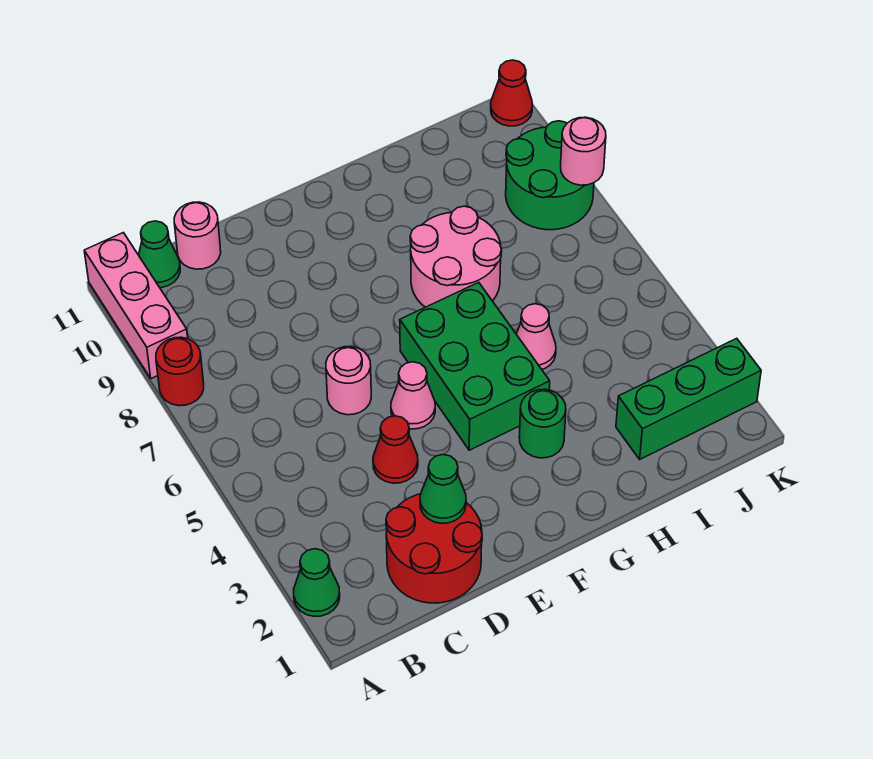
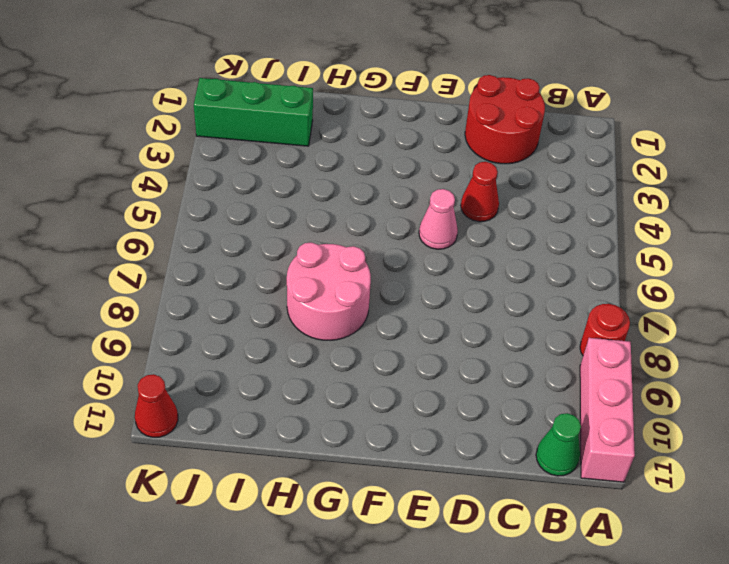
none -> green 1x1 cone [294,549,340,616]
none -> pink 1x1 round brick [174,202,221,269]
none -> pink 1x1 round brick [326,346,371,415]

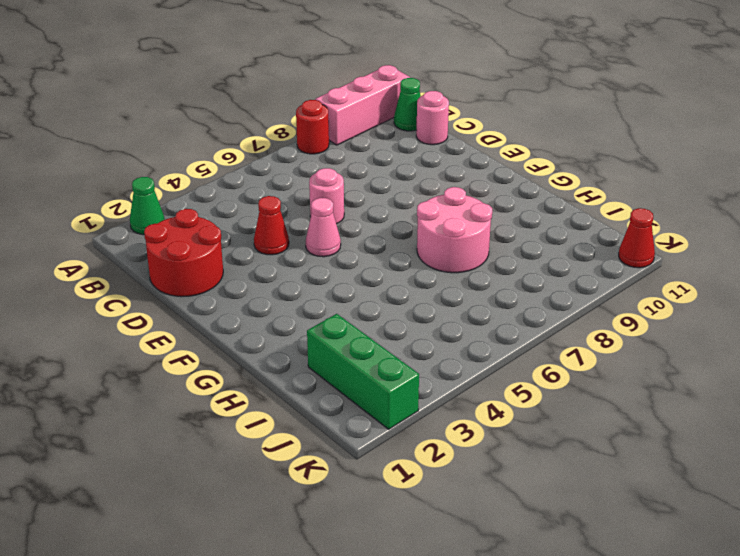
none -> green 2x3 brick [400,282,550,450]
none -> green 1x1 round brick [519,389,566,458]
none -> pink 1x1 cone [516,304,556,369]

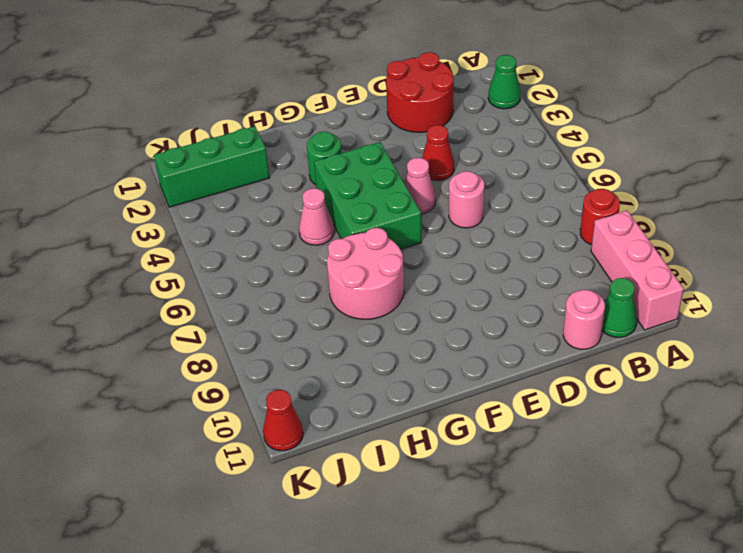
none -> green 2x2 round brick [506,121,594,230]
none -> green 1x1 cone [420,455,466,523]
none -> pink 1x1 round brick [561,117,606,185]

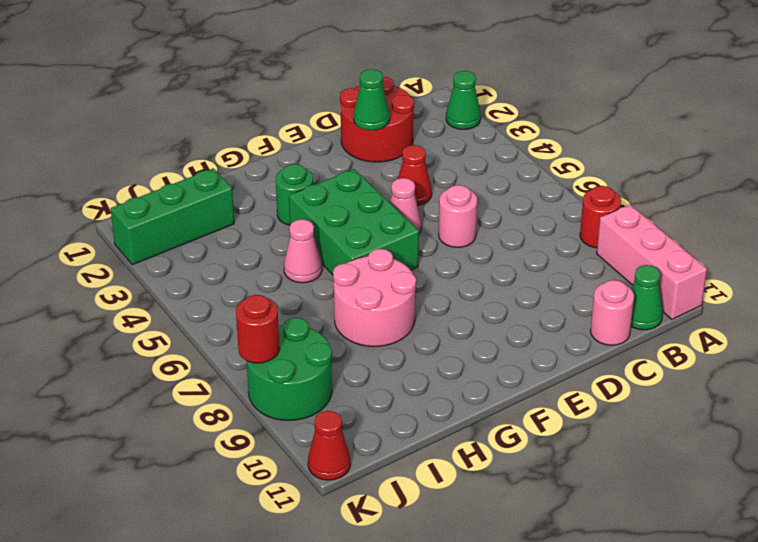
red 1x1 round brick [236,295,280,363] -> pink 1x1 round brick [561,117,606,185]

